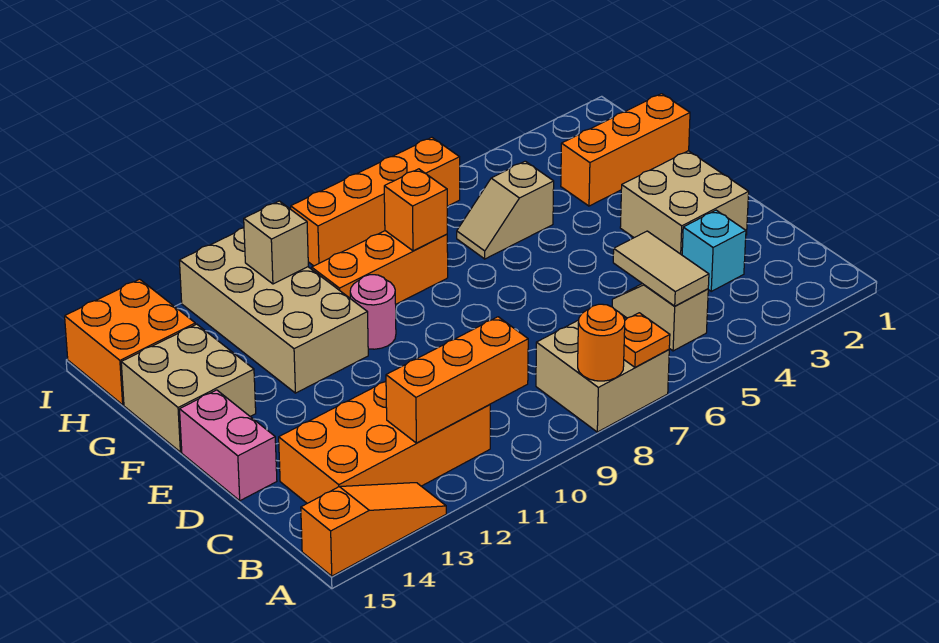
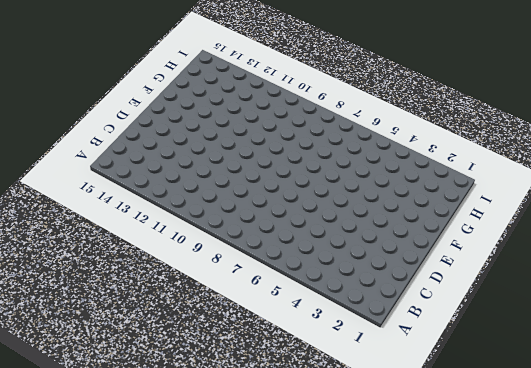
none -> tan 2x2 brick [536,317,669,432]
none -> orange 1x3 slope [301,483,446,576]
none -> tan 1x2 slope [612,284,708,351]

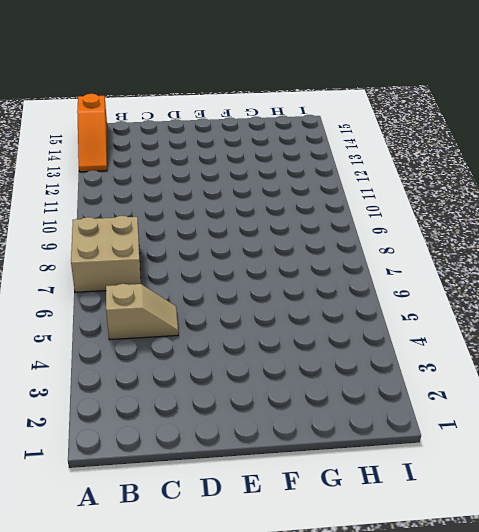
none -> orange 2x4 brick [279,382,490,503]
none -> cyan 1x1 brick [682,210,746,291]
none -> tan 2x2 brick [620,151,749,255]

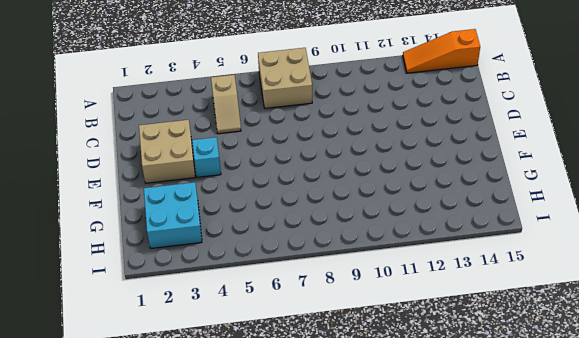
cyan 1x1 brick [192,137,221,177] -> cyan 1x1 brick moved to [682,210,746,291]
cyan 2x2 brick [144,182,202,248] -> orange 1x3 brick [561,94,690,206]
none -> orange 2x4 brick [279,382,490,503]
none -> pink 1x2 brick [180,390,277,501]
none -> pink 1x1 round brick [350,275,396,349]

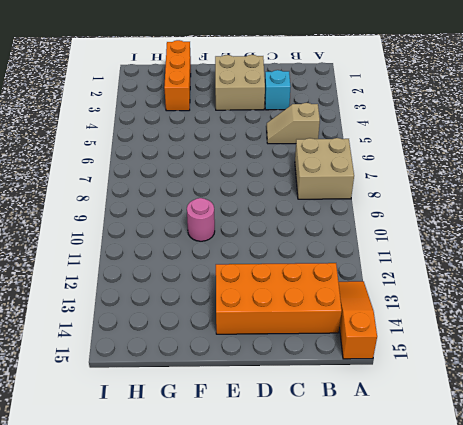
orange 2x4 brick [216,263,342,334] -> orange 2x4 brick turned to [279,382,490,503]
none -> pink 1x2 brick [180,390,277,501]
none -> tan 2x4 brick [179,228,368,393]
none -> tan 2x2 brick [121,324,256,452]

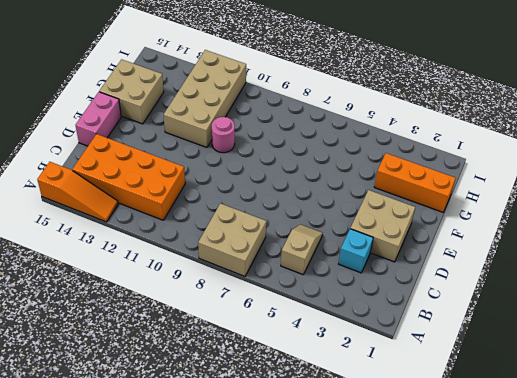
none -> tan 1x2 slope [457,161,554,259]
none -> orange 1x3 brick [312,231,448,304]
none -> orange 2x2 brick [65,279,196,405]

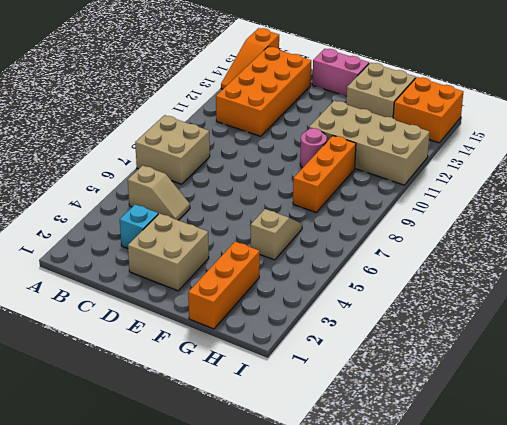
none -> orange 1x4 brick [291,137,460,266]
none -> orange 1x1 plate [624,313,670,367]
none -> orange 1x1 round brick [578,304,625,381]

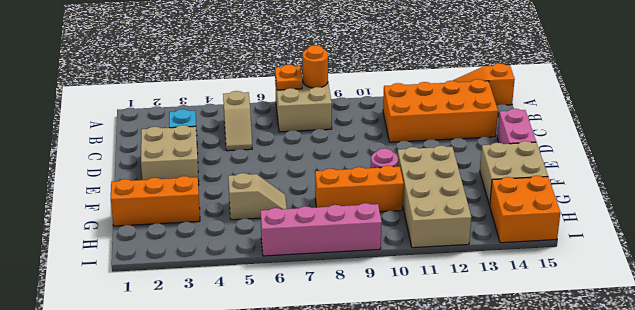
pink 1x4 brick [261,203,382,256] -> orange 1x4 brick [291,137,460,266]
none -> tan 1x2 tile [613,231,709,306]
none -> orange 1x3 brick [386,317,528,443]
none -> orange 1x1 brick [384,169,447,251]

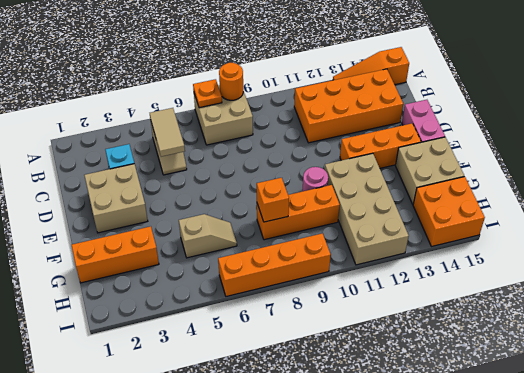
orange 1x3 brick [340,123,421,168] -> orange 1x3 brick moved to [386,317,528,443]
none -> tan 1x1 brick [244,201,308,284]

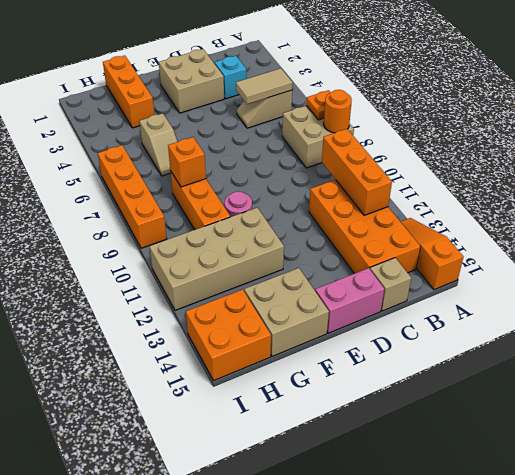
tan 1x1 brick [370,258,411,311] -> tan 1x1 brick moved to [244,201,308,284]

